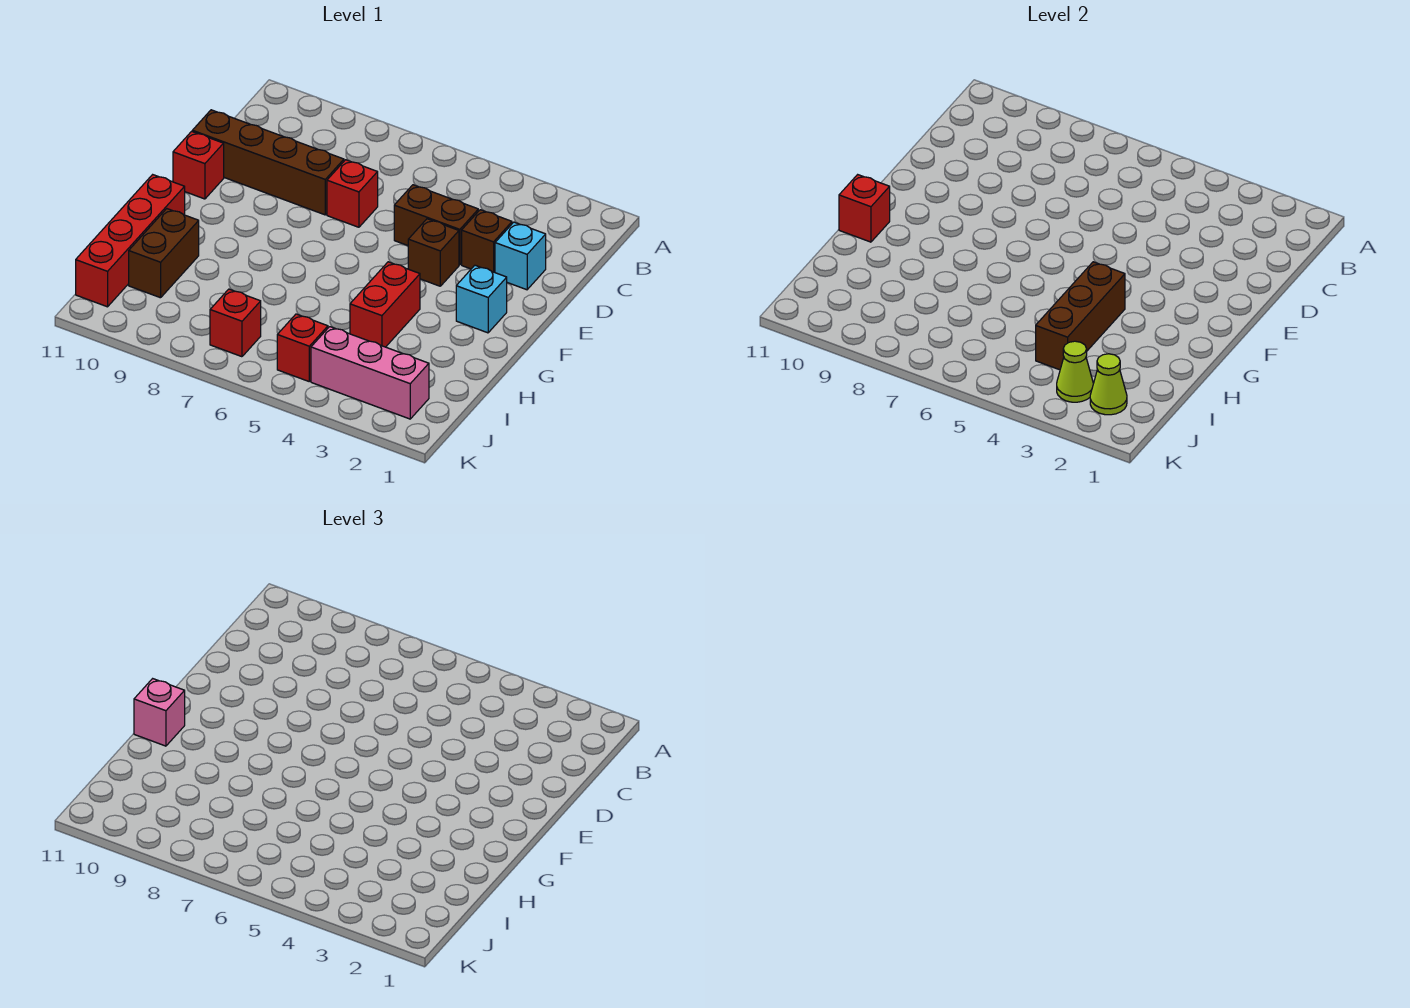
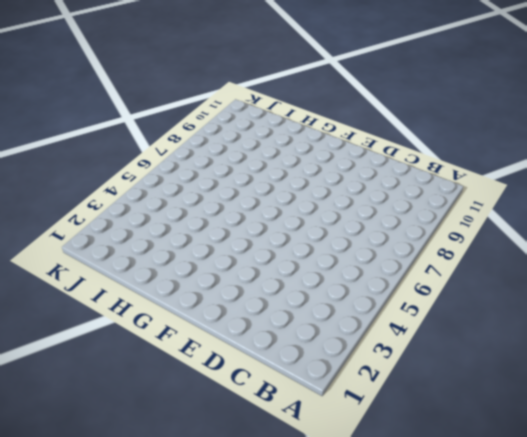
none -> cyan 1x1 brick [495,222,546,290]
none -> brown 1x1 brick [462,210,512,272]
none -> brown 1x2 brick [394,185,478,265]

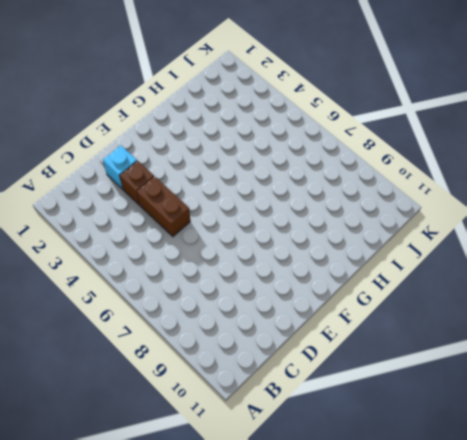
none -> red 1x1 brick [327,160,378,227]
none -> brown 1x4 brick [192,110,344,215]
none -> brown 1x1 brick [408,219,459,286]

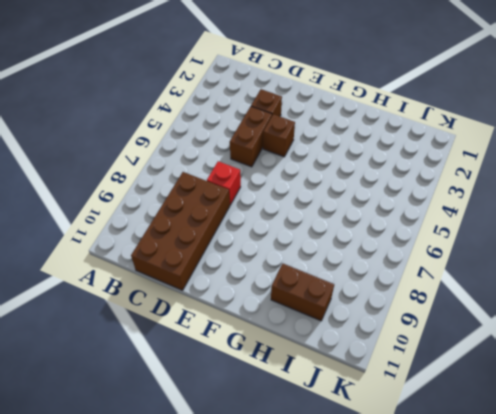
brown 2x4 brick [131,172,230,290] -> brown 1x4 brick [192,110,344,215]
none -> cyan 1x1 brick [495,222,546,290]
none -> red 1x1 brick [173,131,224,199]
none -> cyan 1x1 brick [456,265,507,333]

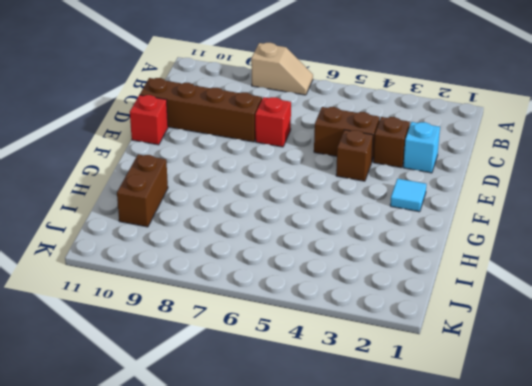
tan 1x2 slope [251,43,313,95] -> none
cyan 1x1 tile [390,179,426,212] -> cyan 1x1 brick [456,265,507,333]
none -> red 1x2 brick [350,262,420,347]
none -> red 1x4 brick [76,175,185,307]
none -> pink 1x3 brick [311,327,429,419]

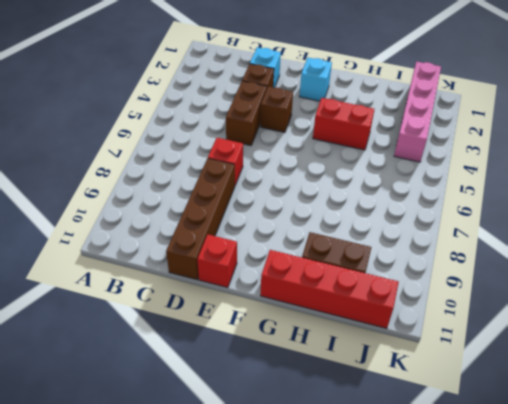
pink 1x4 brick [394,62,441,162] -> pink 1x3 brick [311,327,429,419]
none -> red 1x1 brick [277,314,328,381]
none -> red 1x1 brick [210,289,261,357]
none -> brown 1x3 brick [1036,262,1125,370]

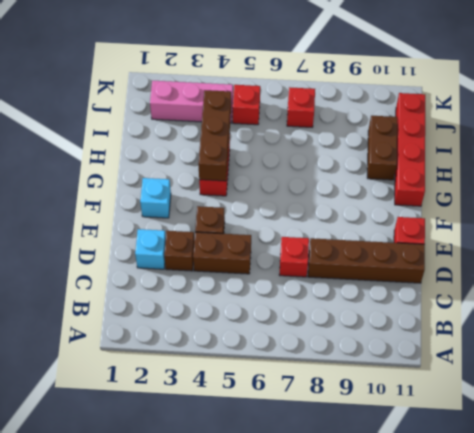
none -> red 1x1 brick [839,175,890,242]
none -> lime 1x1 cone [1090,354,1127,415]
none -> lime 1x1 cone [1057,341,1093,402]

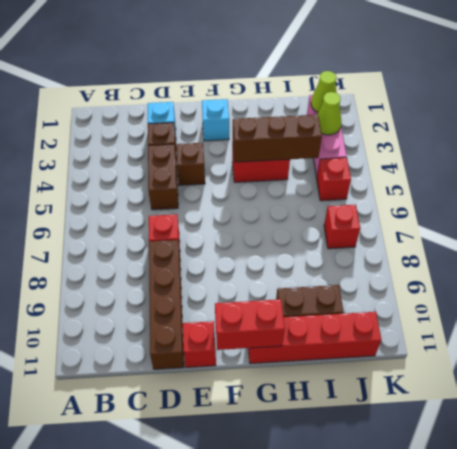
red 1x2 brick [215,299,285,350] -> red 1x1 brick [839,175,890,242]
none -> pink 1x1 brick [134,679,185,746]

